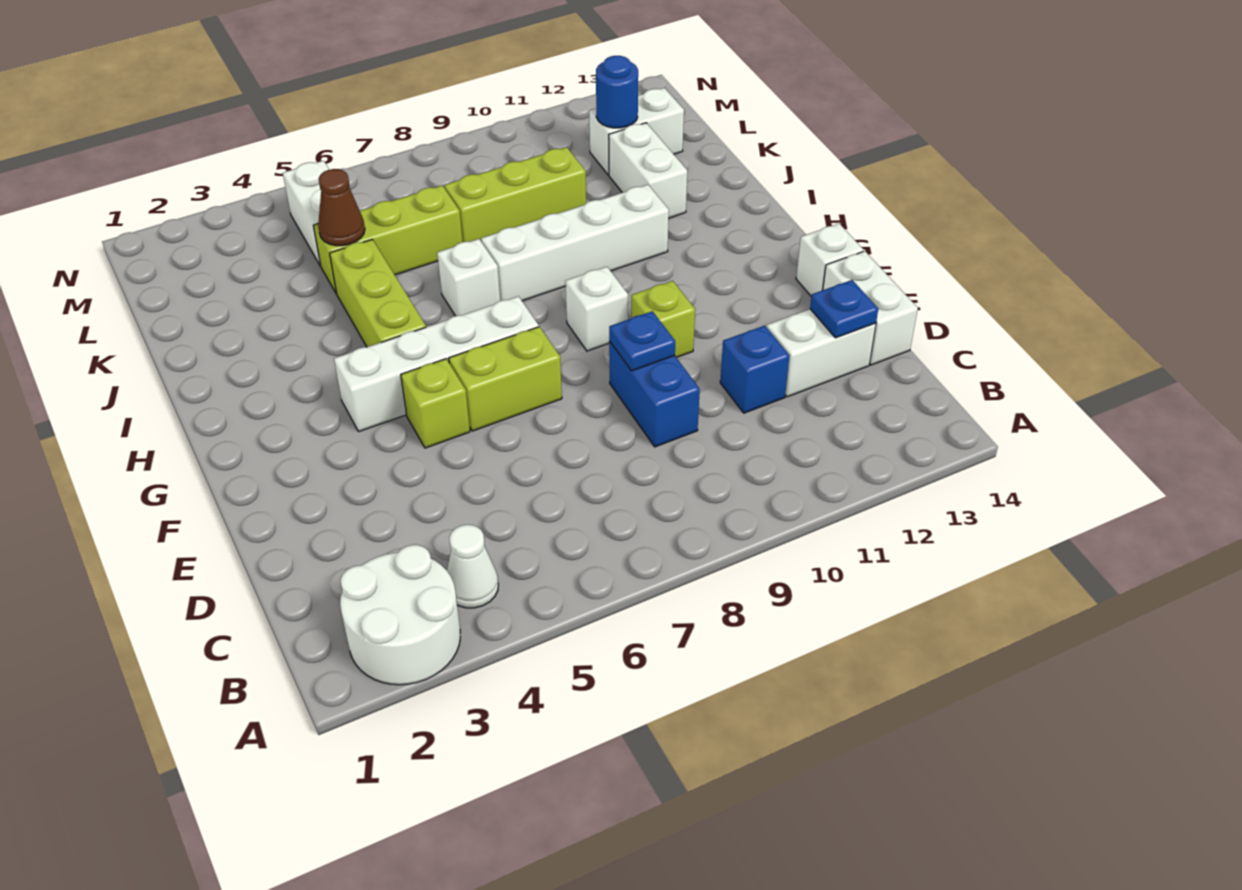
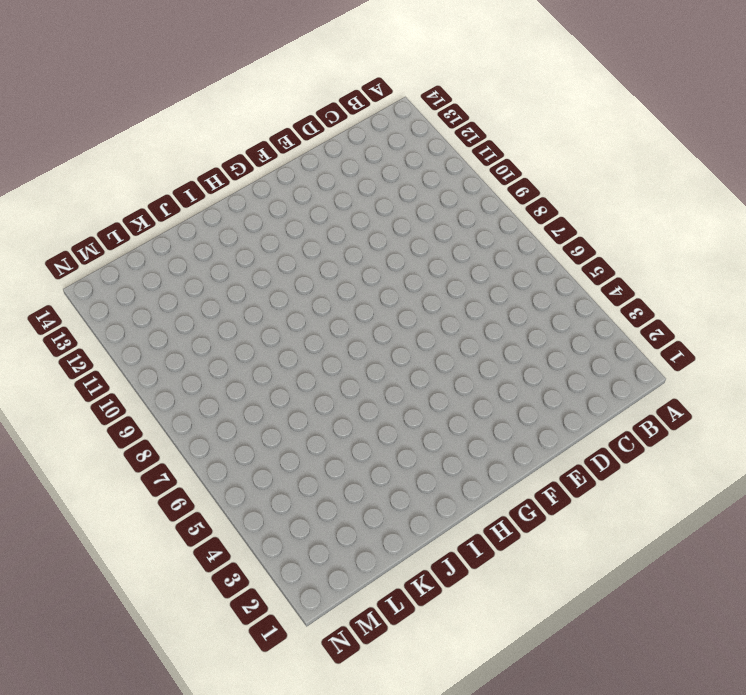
none -> white 2x2 round brick [340,545,460,685]
none -> white 1x1 cone [447,525,498,608]
none -> blue 1x2 brick [609,341,700,447]

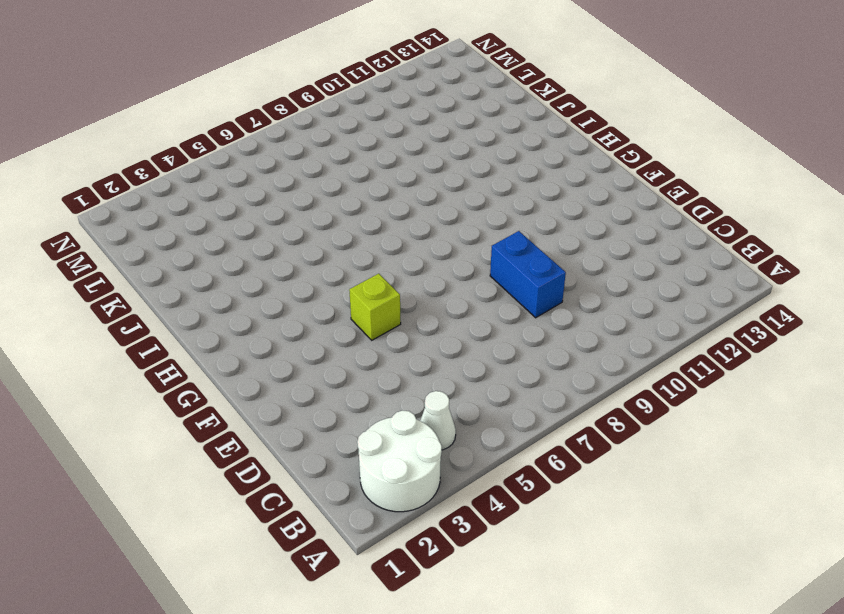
none -> blue 1x1 brick [720,326,789,413]
none -> white 1x2 brick [767,309,876,397]
none -> white 1x2 brick [823,251,918,365]

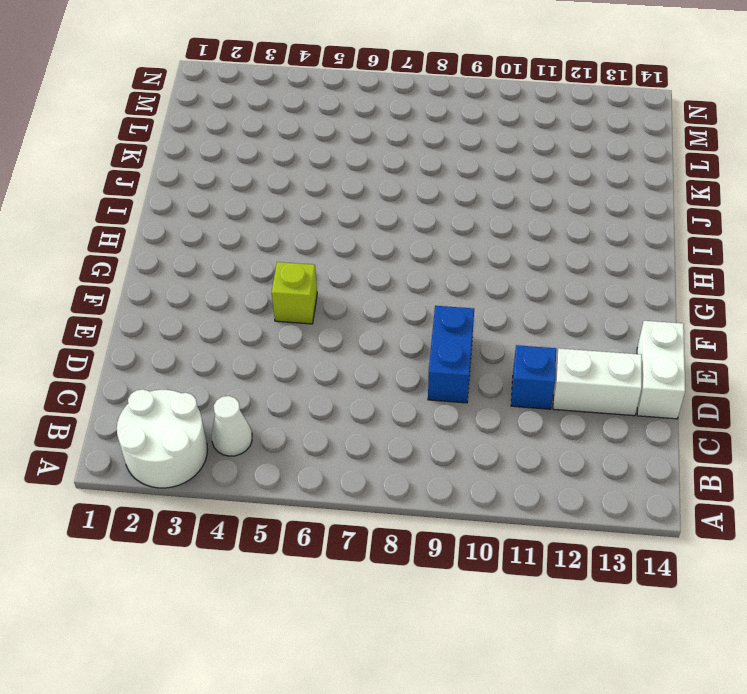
none -> lime 1x2 brick [449,327,562,431]
none -> lime 1x1 brick [631,281,695,358]
none -> white 1x1 brick [796,224,864,296]

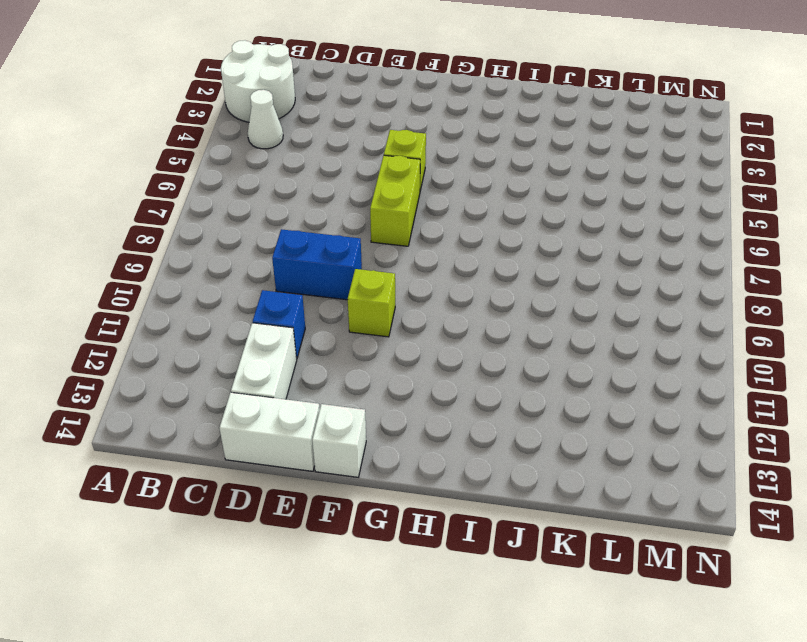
none -> white 1x4 brick [334,296,539,432]
none -> white 1x1 brick [565,267,628,351]
none -> lime 1x3 brick [330,239,426,347]

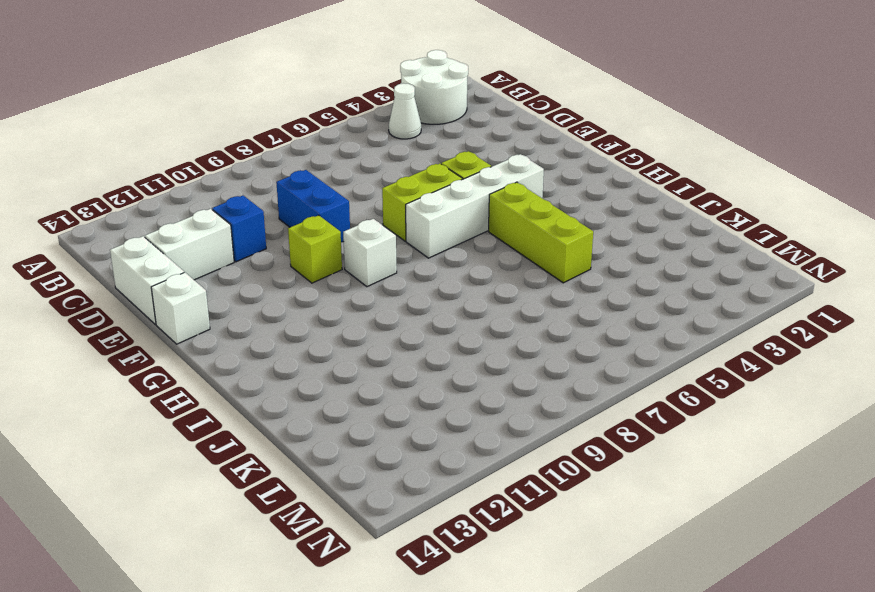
none -> white 1x1 brick [437,239,500,316]
none -> white 1x4 brick [481,185,669,301]
none -> white 1x2 brick [609,123,687,218]

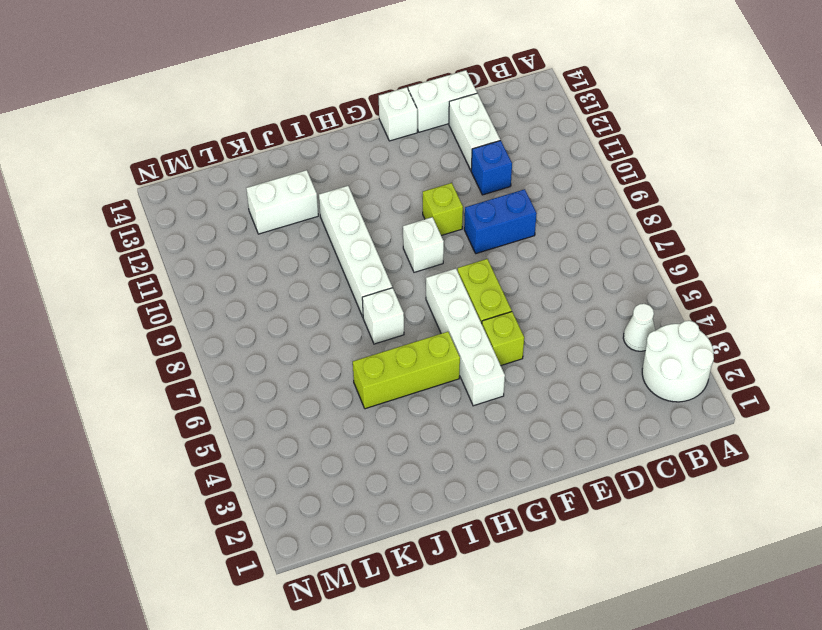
none -> lime 1x3 brick [313,186,463,294]
none -> lime 1x3 brick [444,147,586,242]
none -> white 1x2 brick [283,161,329,266]

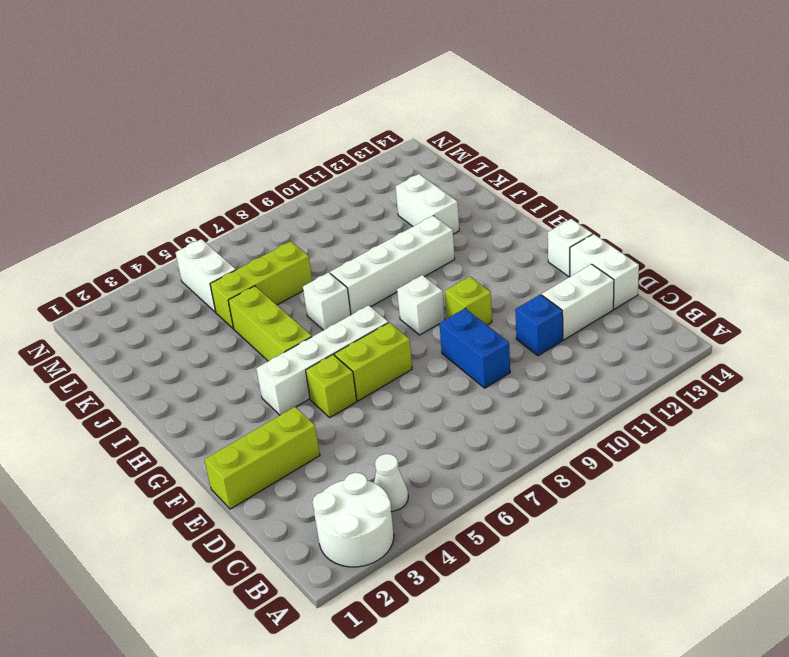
lime 1x3 brick [204,407,320,509] -> lime 1x3 brick moved to [444,147,586,242]
none -> white 1x2 brick [589,88,684,175]
none -> blue 1x1 plate [810,280,878,338]
none -> blue 1x1 plate [609,311,675,371]

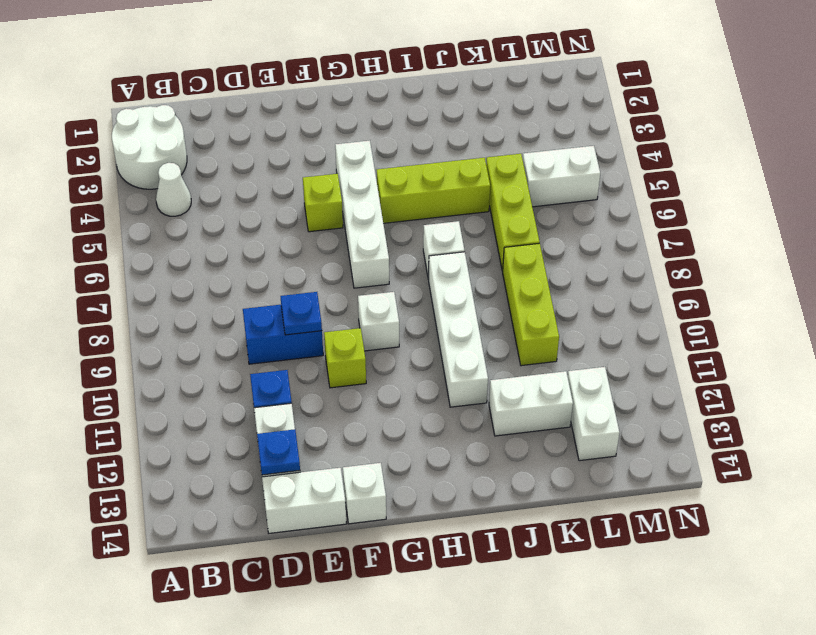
none -> lime 1x2 brick [449,327,562,431]
none -> brown 1x1 cone [318,169,365,246]
none -> blue 1x1 round brick [596,56,638,128]

